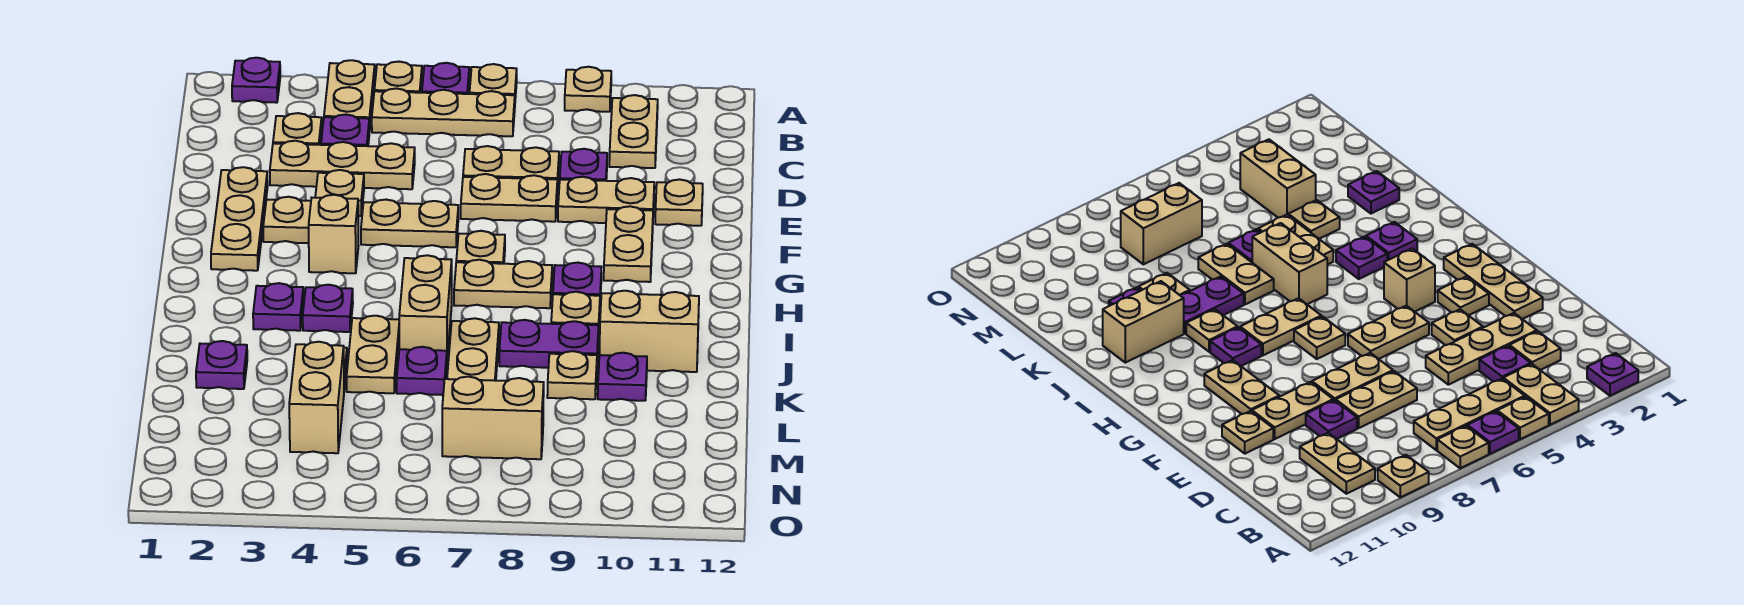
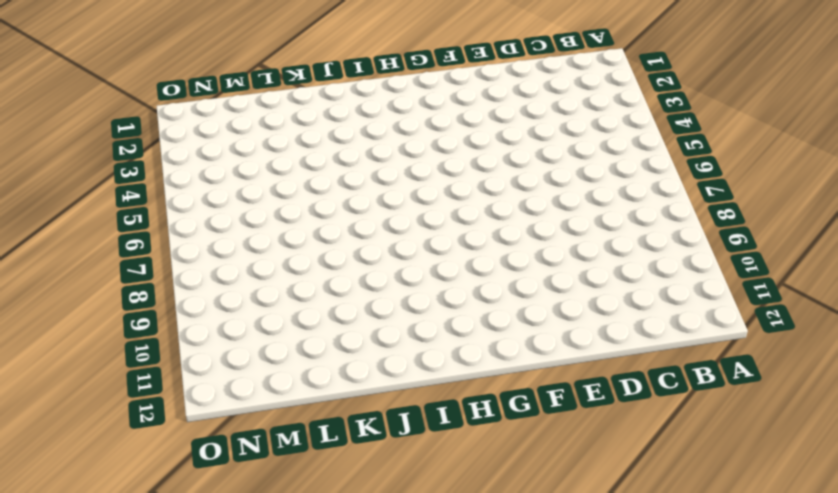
none -> purple 1x1 plate [232,58,280,103]
none -> tan 1x2 plate [324,60,375,132]
none -> tan 1x1 plate [374,62,422,93]
none -> purple 1x1 plate [422,63,469,94]

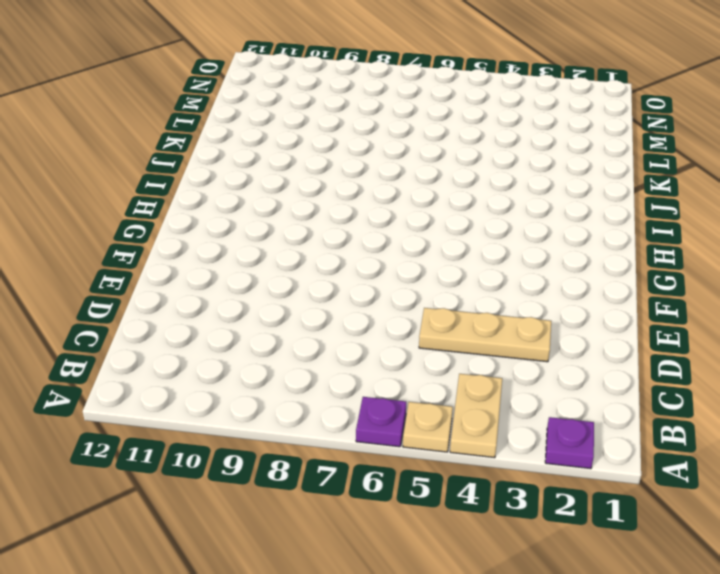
none -> tan 1x1 plate [470,64,517,98]
none -> tan 1x1 plate [565,67,611,112]
none -> tan 1x3 plate [372,89,515,136]
none -> tan 1x2 plate [609,95,658,168]

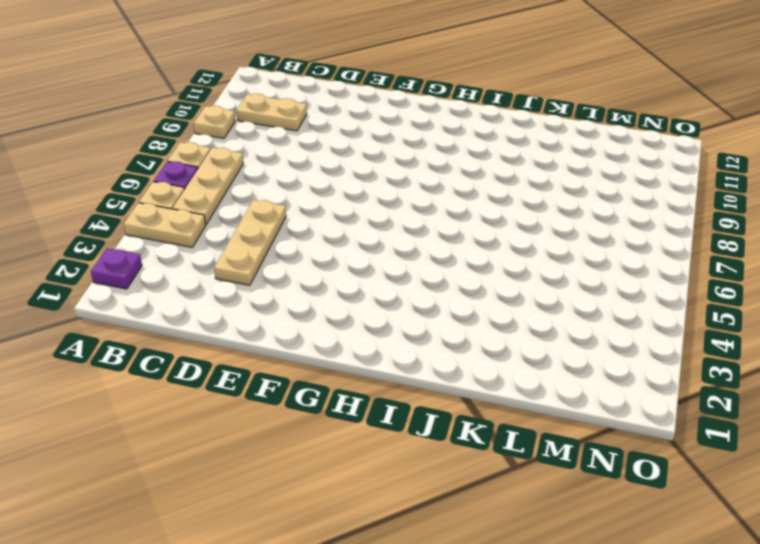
none -> tan 1x1 plate [273,113,322,145]
none -> purple 1x1 plate [321,115,369,146]
none -> tan 1x2 plate [463,146,559,190]
none -> purple 1x1 plate [560,149,607,181]

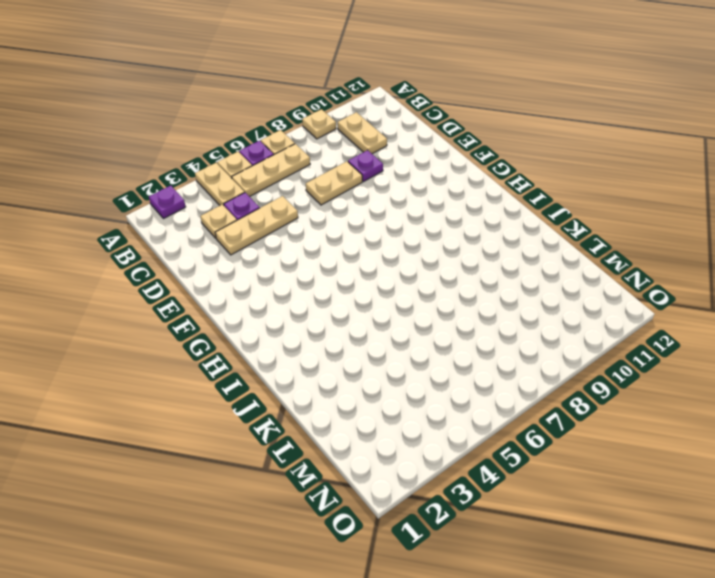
none -> tan 1x3 plate [211,167,268,271]
none -> tan 1x1 plate [315,170,364,216]
none -> tan 1x2 plate [461,174,557,222]
none -> tan 1x2 plate [558,177,654,223]

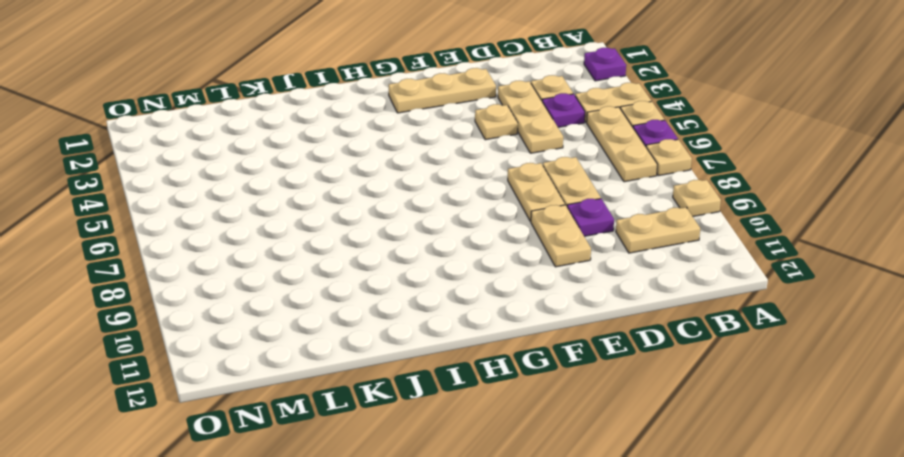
none -> tan 1x1 plate [655,179,703,226]
none -> tan 1x1 plate [263,197,311,243]
none -> tan 1x2 plate [361,200,458,247]
none -> tan 1x2 plate [604,206,653,282]

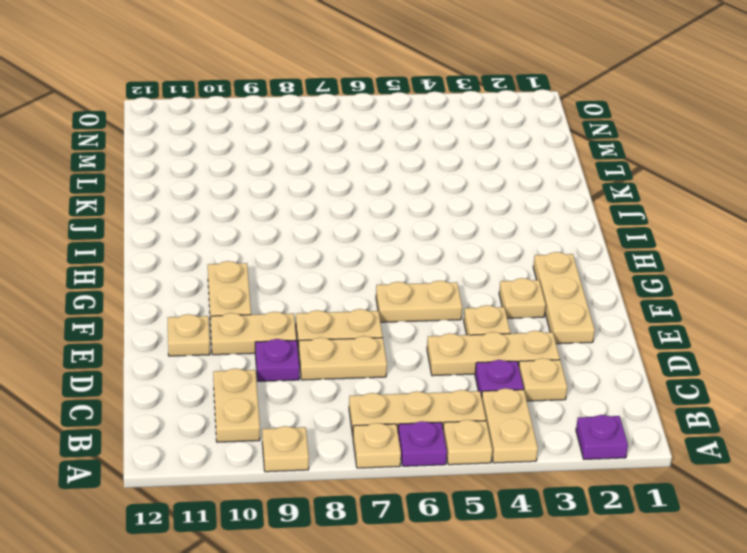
none -> tan 1x1 brick [309,195,358,273]
none -> tan 1x1 plate [456,231,505,264]
none -> tan 1x2 plate [454,260,552,308]
none -> purple 1x1 plate [553,263,601,297]

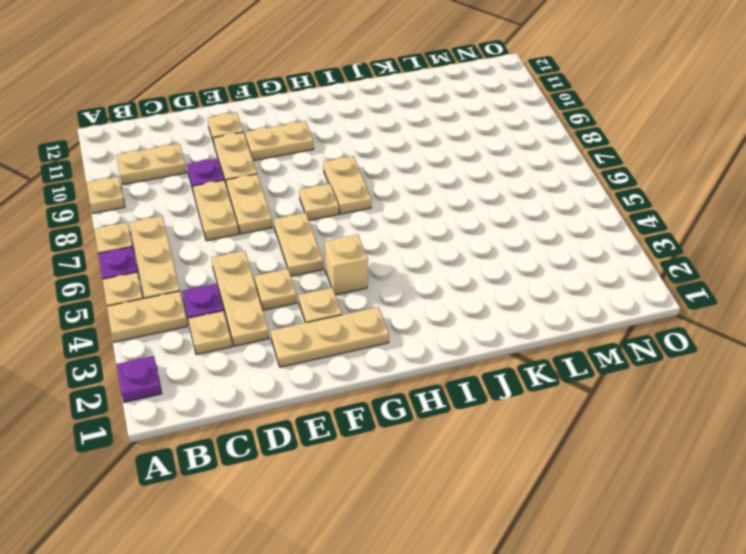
none -> purple 1x1 plate [553,263,601,297]
none -> purple 1x1 plate [253,283,304,331]
none -> purple 1x1 plate [303,285,353,332]
none -> tan 1x2 brick [399,255,452,358]

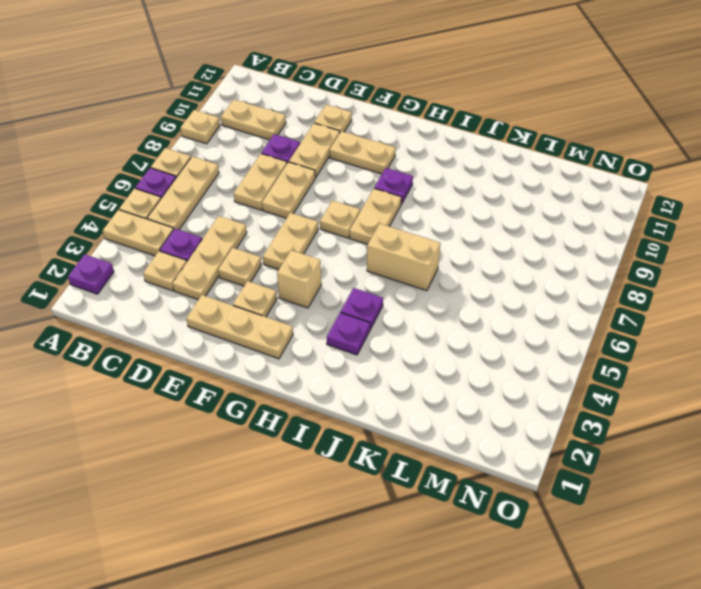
none -> tan 1x1 plate [551,292,600,336]
none -> tan 1x2 plate [347,316,399,393]
none -> tan 1x2 plate [447,318,499,381]
none -> purple 1x2 plate [499,320,599,368]

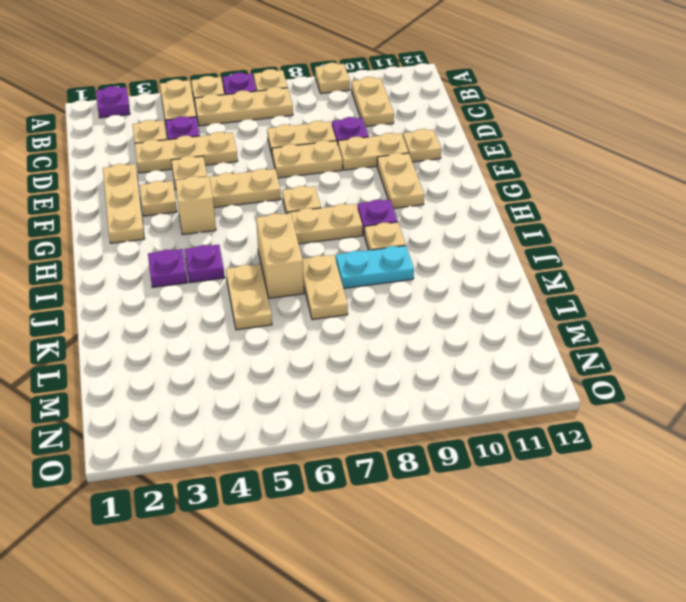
cyan 1x2 plate [336,246,414,289] -> purple 1x2 plate [499,320,599,368]
none -> tan 1x2 brick [599,291,699,372]
none -> purple 1x1 plate [196,341,247,389]
none -> tan 1x1 plate [1288,200,1340,239]
none -> purple 1x1 plate [397,347,447,395]

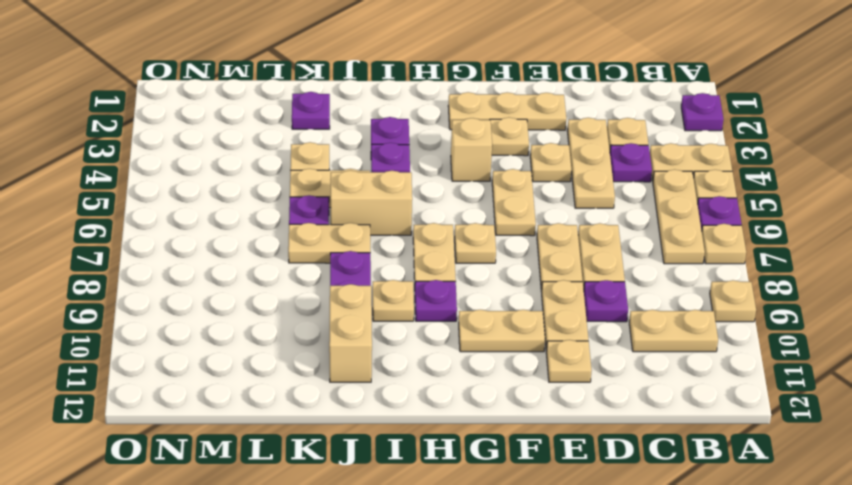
none -> tan 1x1 plate [547,351,597,399]
none -> purple 1x1 plate [598,353,647,401]
none -> tan 1x2 brick [289,342,344,453]
none -> tan 1x2 brick [442,377,544,459]

